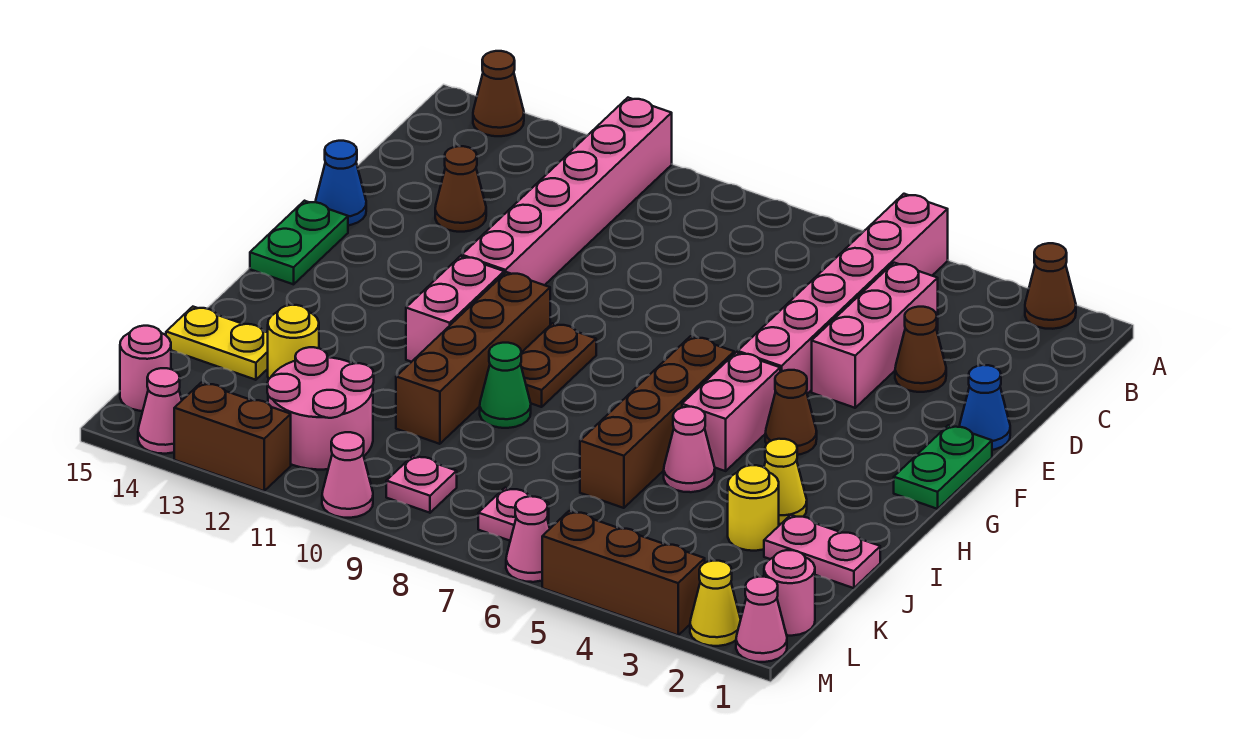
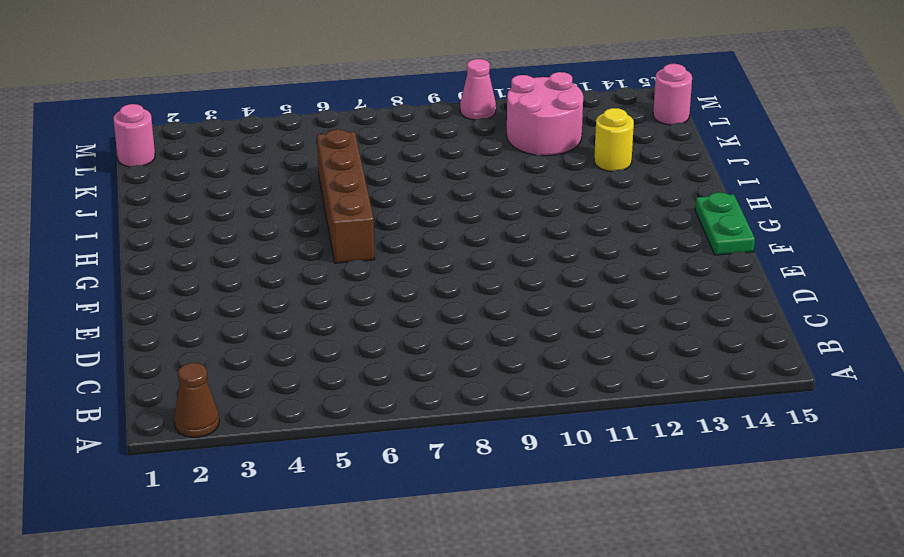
none -> pink 1x6 brick [738,194,948,394]
none -> pink 1x6 brick [462,98,672,285]
none -> brown 1x1 cone [473,51,524,136]
none -> pink 1x3 brick [812,263,938,408]

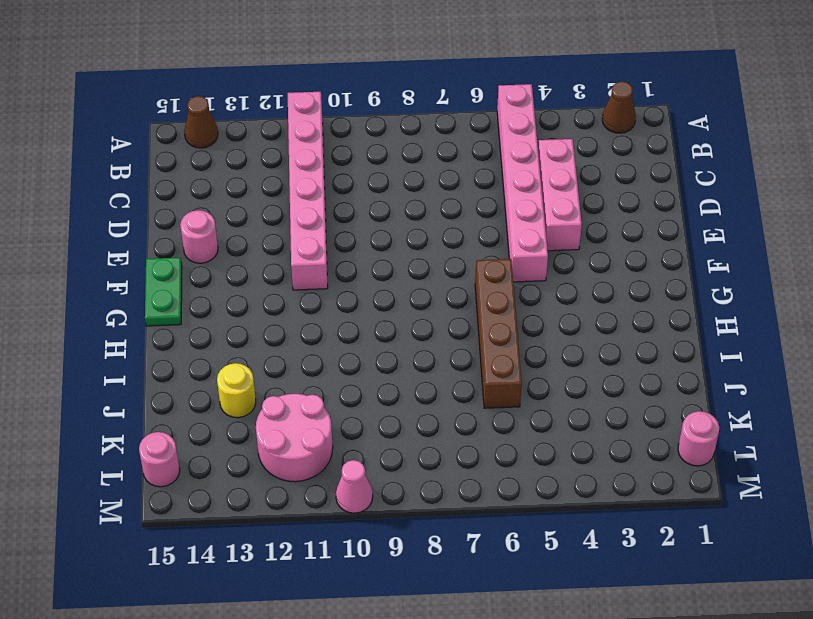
pink 1x1 round brick [180,210,218,263] -> none
none -> brown 1x1 cone [895,307,946,392]
none -> brown 1x1 cone [435,146,486,232]
none -> blue 1x1 cone [959,365,1010,450]
none -> blue 1x1 cone [316,141,366,225]

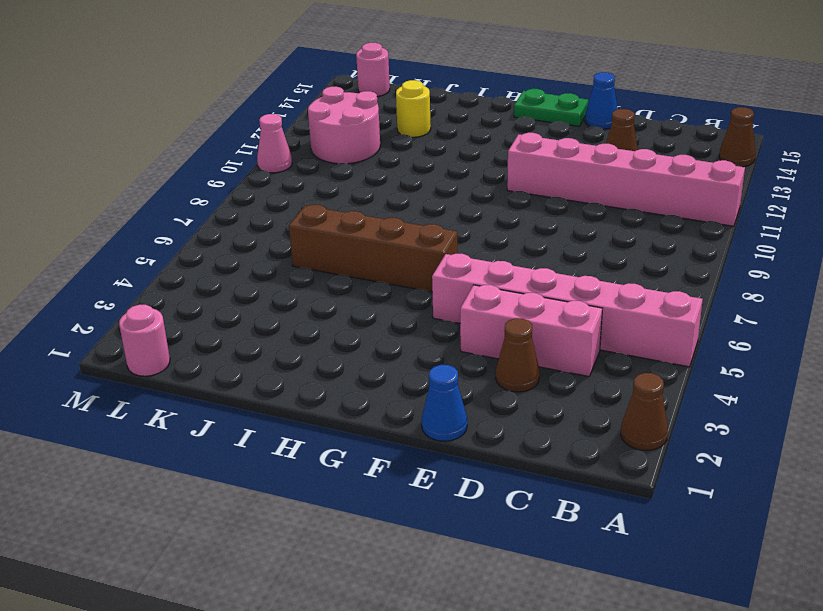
none -> green 1x2 plate [894,425,992,509]
none -> brown 1x1 cone [765,370,817,455]
none -> pink 1x2 brick [682,352,780,471]
none -> brown 1x2 plate [521,323,596,407]

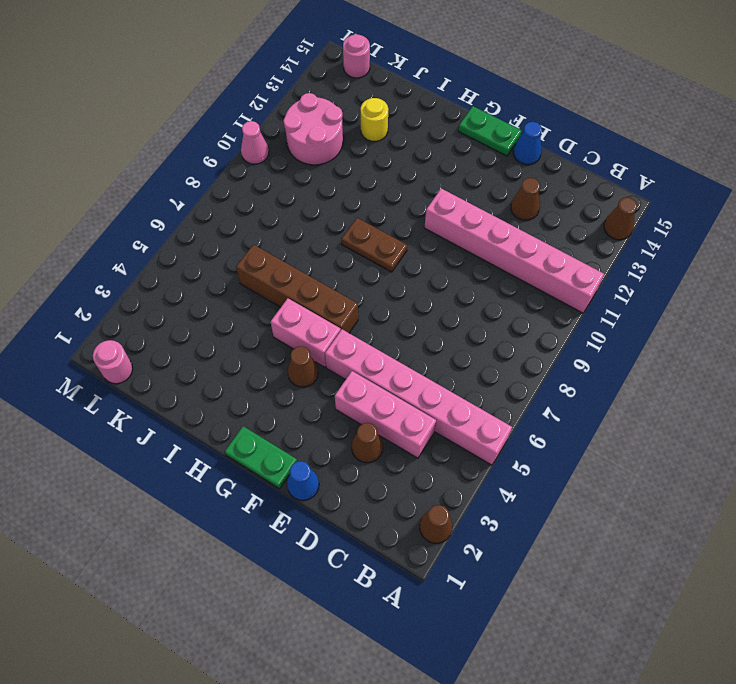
none -> brown 1x4 brick [396,272,550,444]
none -> pink 1x2 brick [406,256,504,362]
none -> yellow 1x1 cone [764,439,807,524]
none -> pink 1x1 cone [664,407,715,492]

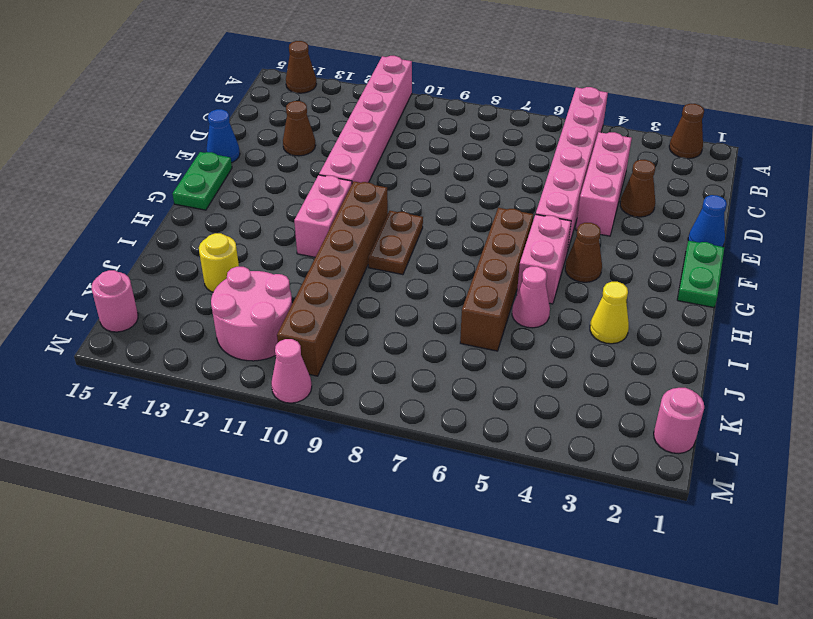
brown 1x6 brick [277,181,388,376] -> brown 1x4 brick [396,272,550,444]
none -> green 1x1 cone [480,343,531,428]
none -> pink 1x2 plate [764,515,880,588]
none -> yellow 1x1 round brick [728,465,779,551]
none -> yellow 1x2 plate [166,307,268,380]

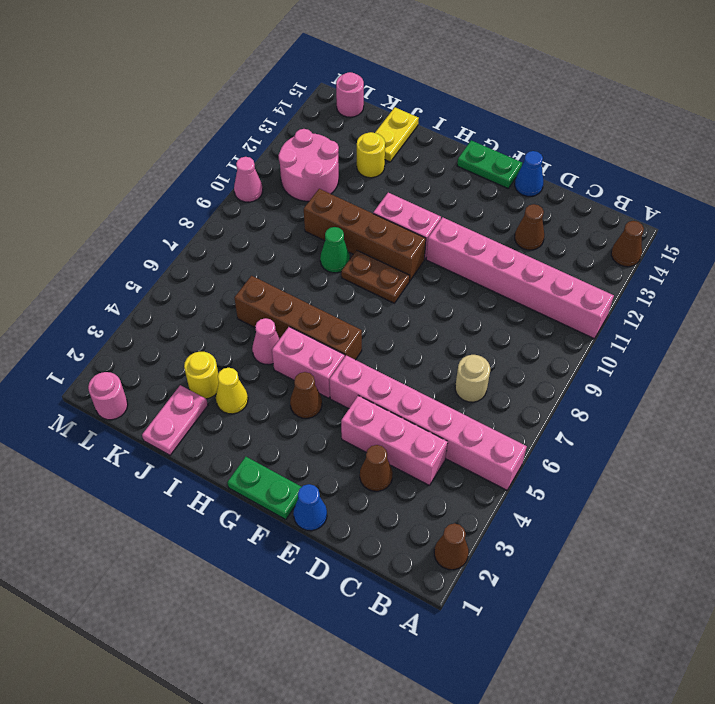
tan 1x1 round brick [455,355,490,402] -> none
none -> pink 1x1 plate [478,488,549,541]
none -> pink 1x1 plate [386,456,457,513]
none -> pink 1x1 cone [736,577,787,662]
none -> yellow 1x1 cone [690,561,741,646]

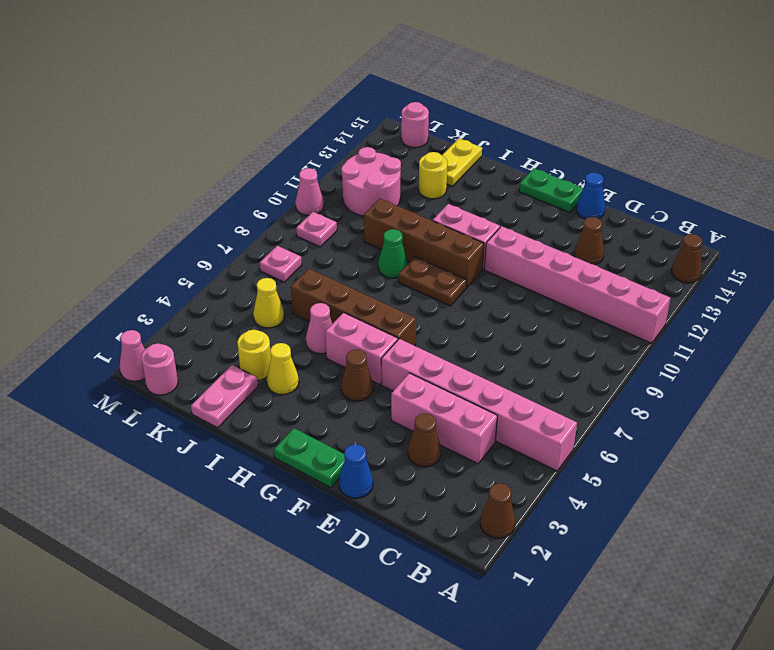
yellow 1x1 cone [253,278,284,328] -> yellow 1x1 cone moved to [690,561,741,646]
none -> brown 1x3 brick [542,511,705,635]
none -> pink 1x1 cone [506,496,550,582]
none -> brown 1x2 brick [174,383,291,491]
none -> pink 1x1 cone [138,368,182,454]

